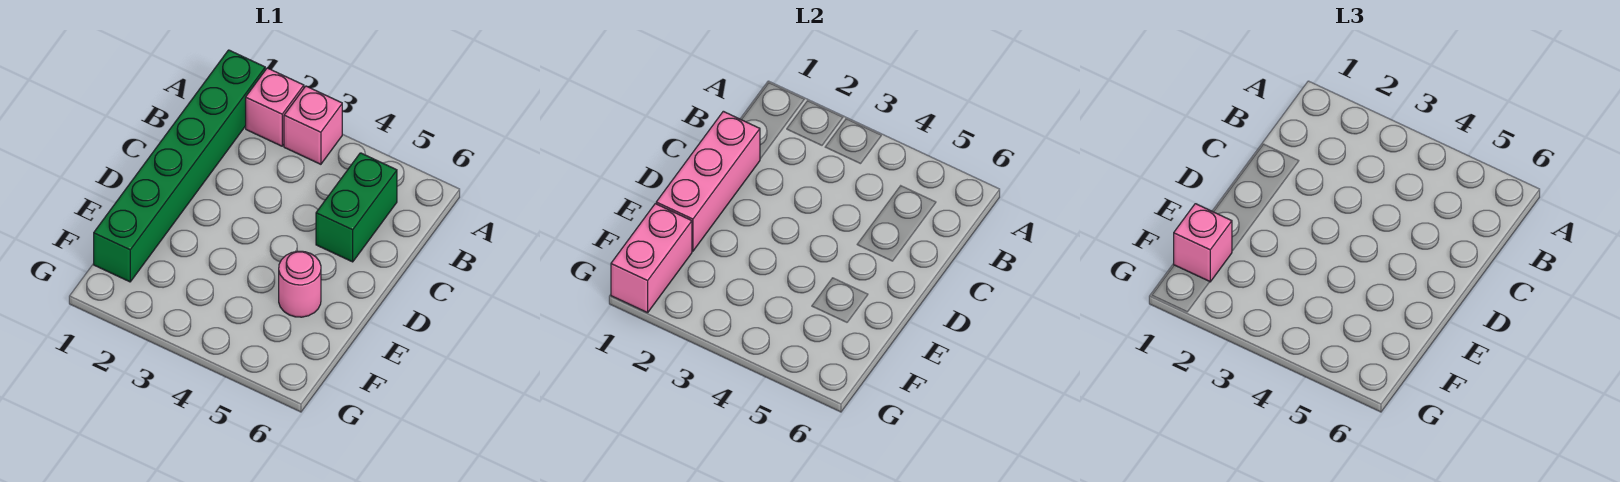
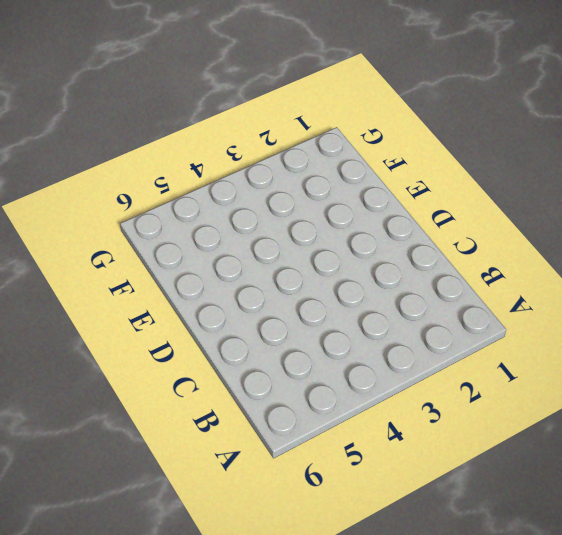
none -> green 1x6 brick [94,50,265,282]
none -> pink 1x1 brick [246,68,304,146]

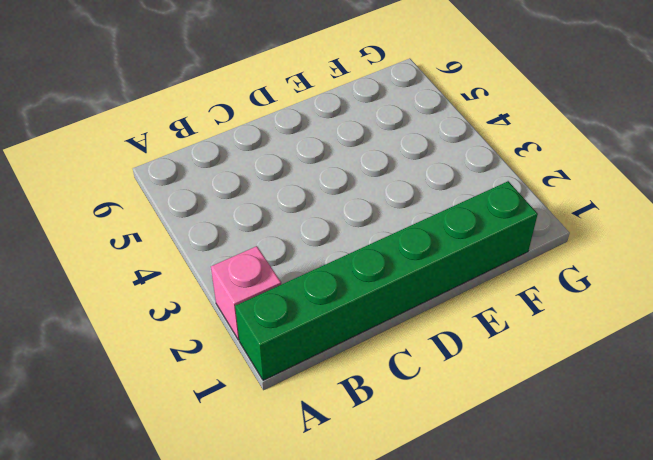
none -> pink 1x1 brick [284,86,342,164]
none -> green 1x2 brick [316,153,397,262]

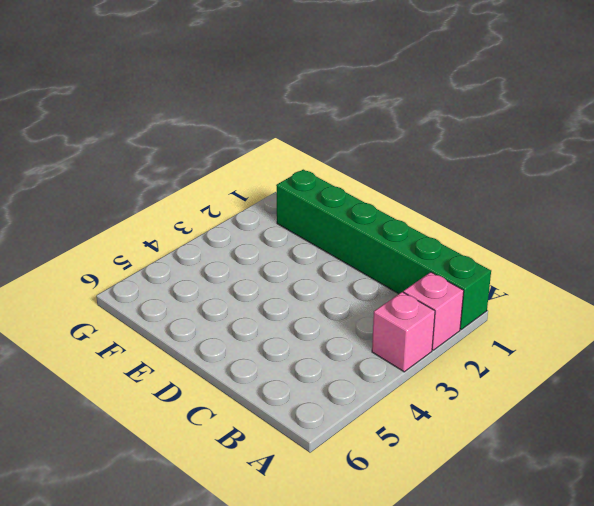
none -> green 1x2 brick [316,153,397,262]
none -> pink 1x1 round brick [279,251,321,317]

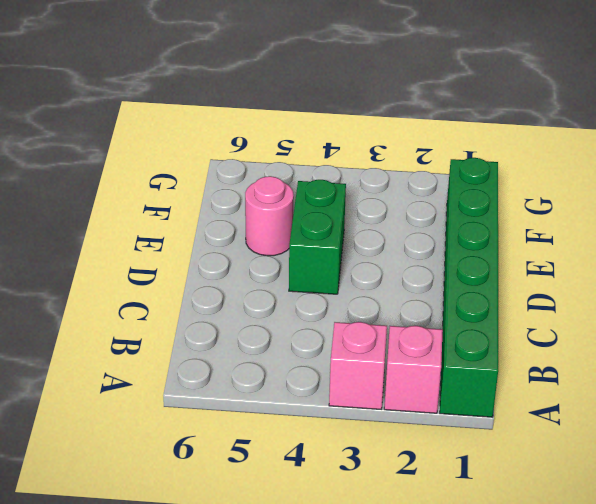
green 1x2 brick [289,180,346,294] -> green 1x2 brick moved to [316,153,397,262]
none -> pink 1x3 brick [656,111,760,251]
none -> pink 1x2 brick [611,204,692,313]

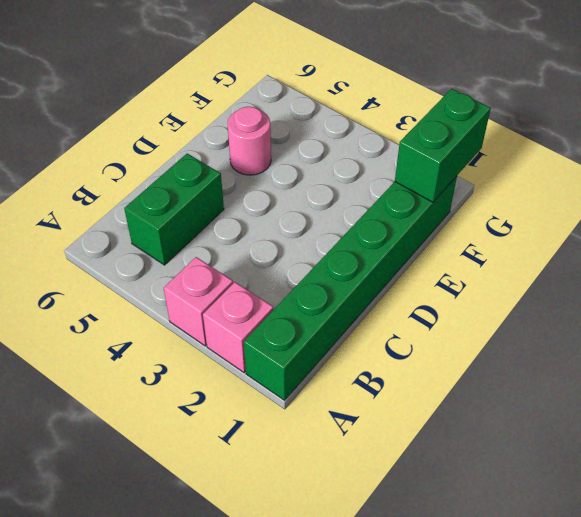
green 1x2 brick [395,89,491,202] -> pink 1x2 brick [611,204,692,313]
none -> pink 1x3 brick [656,111,760,251]
none -> pink 1x1 brick [1174,204,1232,282]

